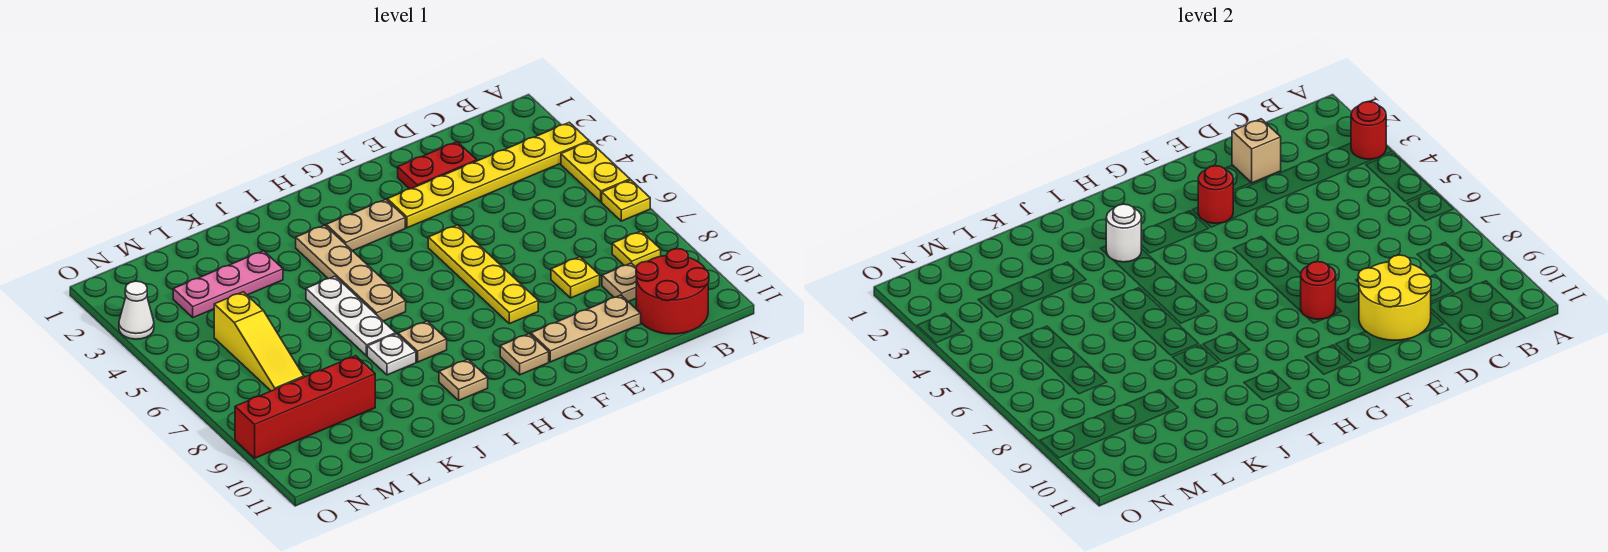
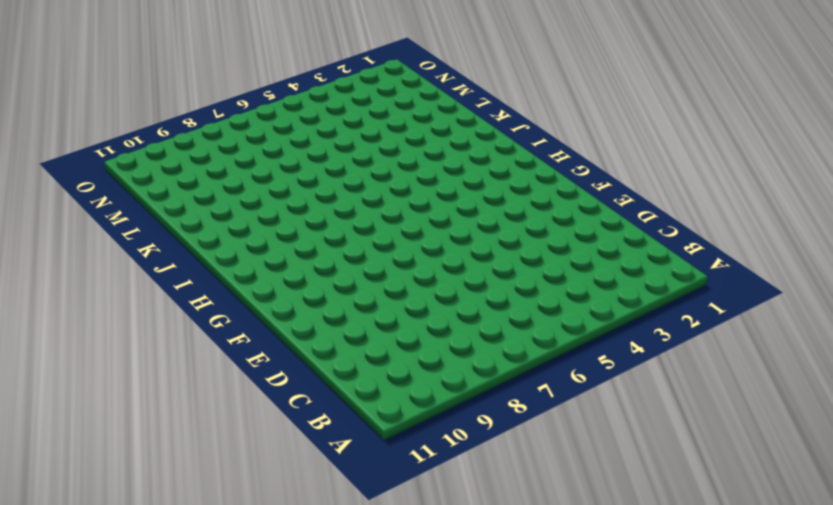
none -> yellow 1x6 plate [387,122,589,228]
none -> yellow 1x2 plate [561,142,630,202]
none -> yellow 1x1 plate [602,180,650,221]

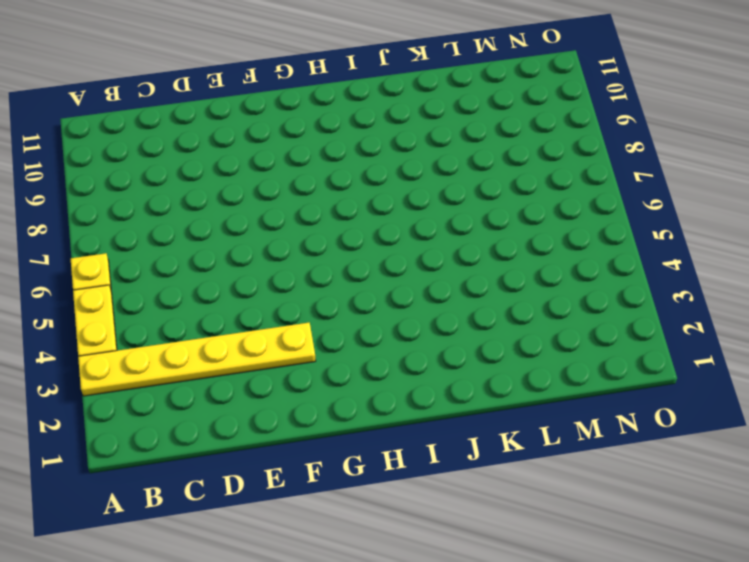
none -> yellow 1x1 plate [612,231,661,267]
none -> red 2x2 round brick [636,249,709,334]
none -> tan 1x1 plate [602,263,637,302]

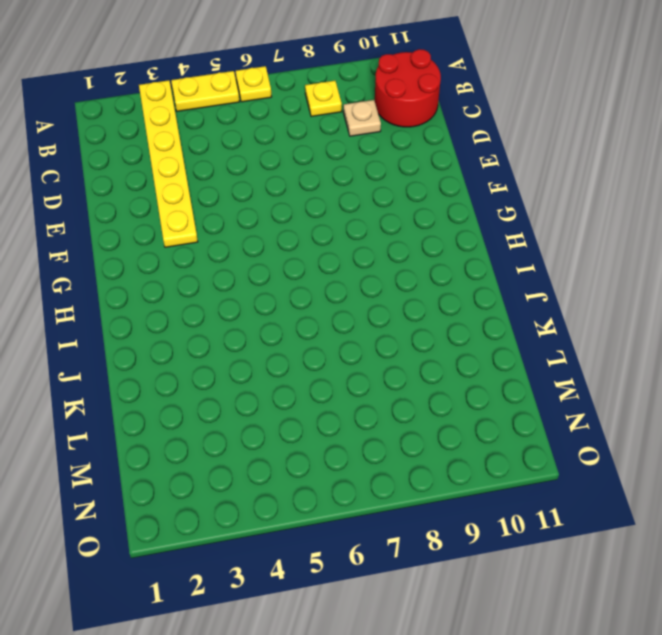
none -> red 1x2 plate [398,142,477,189]
none -> yellow 1x1 plate [551,257,600,298]
none -> tan 1x3 plate [531,295,641,362]

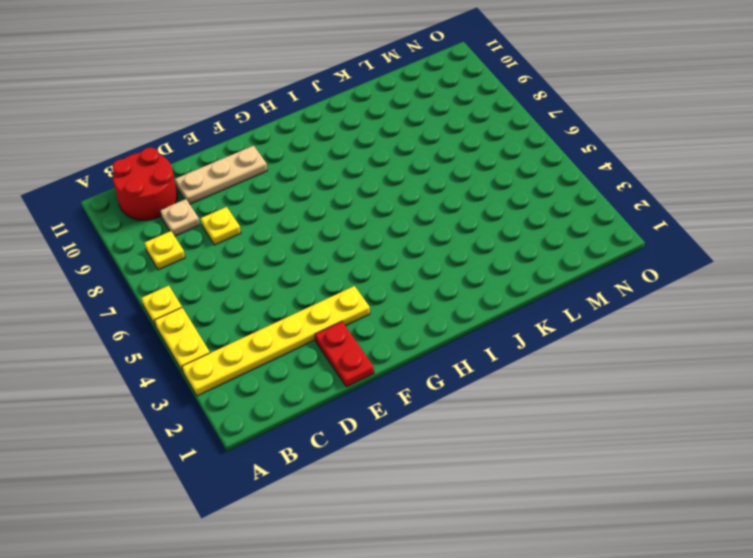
red 1x2 plate [315,321,374,387] -> red 1x2 plate turned to [398,142,477,189]
none -> yellow 1x4 plate [428,225,538,324]
none -> tan 1x2 plate [326,199,405,251]
none -> tan 1x1 plate [500,334,549,375]

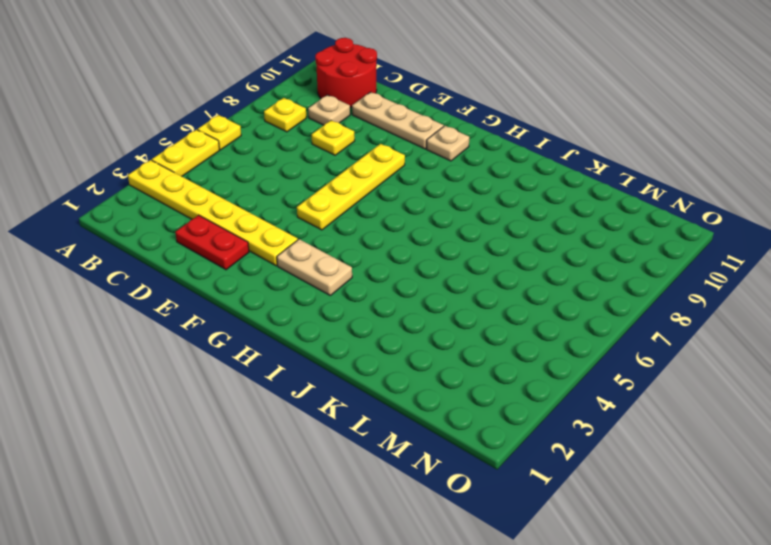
none -> tan 1x4 plate [296,225,406,321]
none -> tan 1x1 plate [398,321,447,362]
none -> tan 1x1 plate [439,359,488,400]

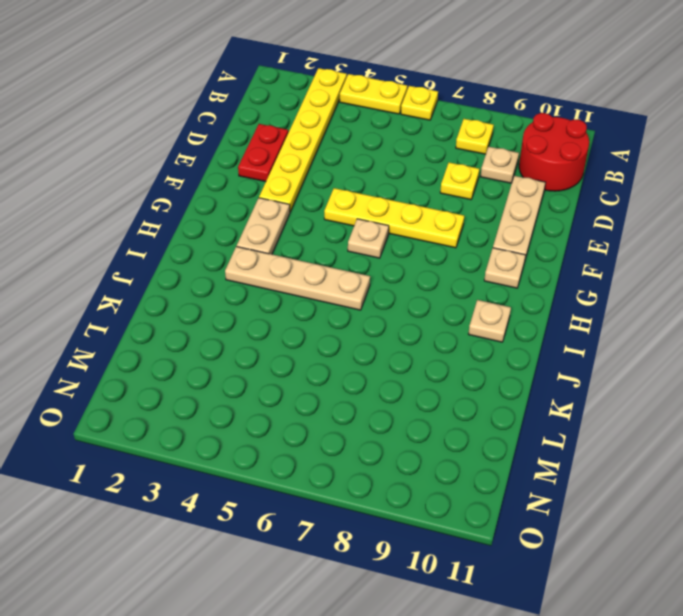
tan 1x1 plate [348,219,389,258] -> tan 1x1 plate moved to [398,321,447,362]
none -> white 1x3 plate [306,276,396,356]
none -> white 1x1 plate [367,334,416,375]
none -> pink 1x3 plate [173,251,283,318]

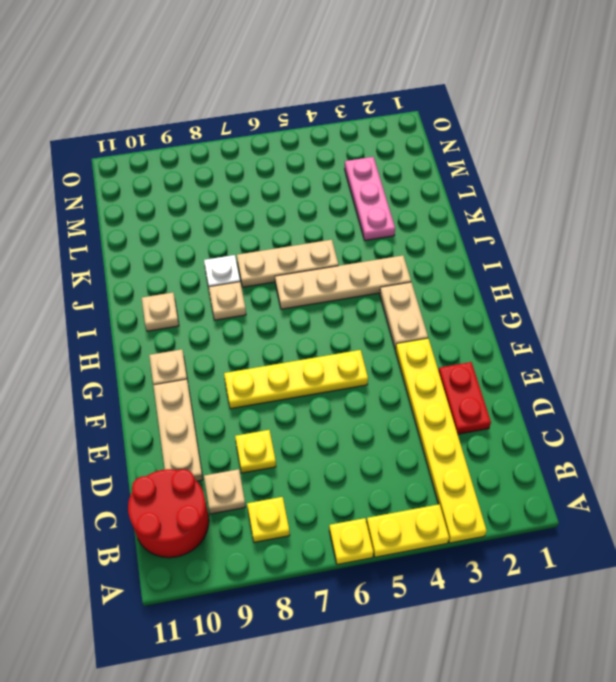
tan 1x3 plate [237,240,339,287] -> white 1x3 plate [306,276,396,356]
none -> red 1x4 brick [235,356,375,458]
none -> yellow 1x3 slope [214,292,304,391]
none -> white 1x1 cone [119,281,154,339]

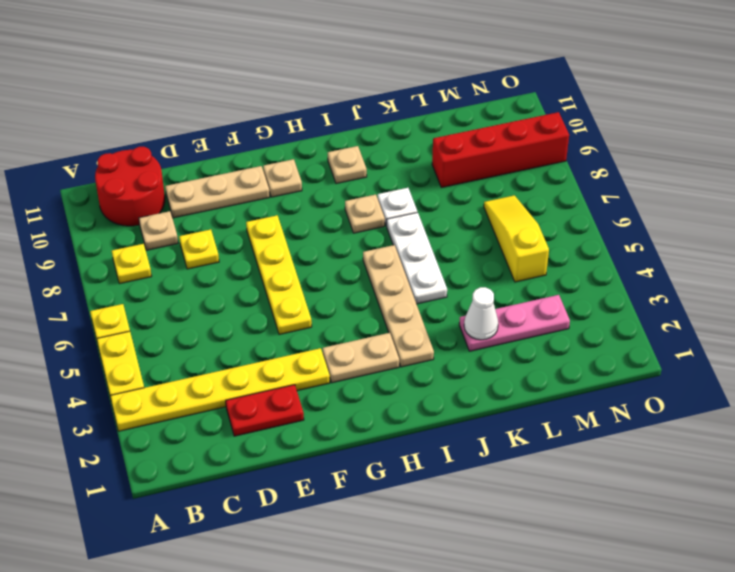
white 1x1 cone [464,287,498,340] -> white 1x1 cone moved to [119,281,154,339]
none -> red 1x1 round brick [1351,102,1386,159]
none -> tan 1x1 brick [1232,119,1281,183]
none -> yellow 2x2 round brick [1358,255,1431,340]

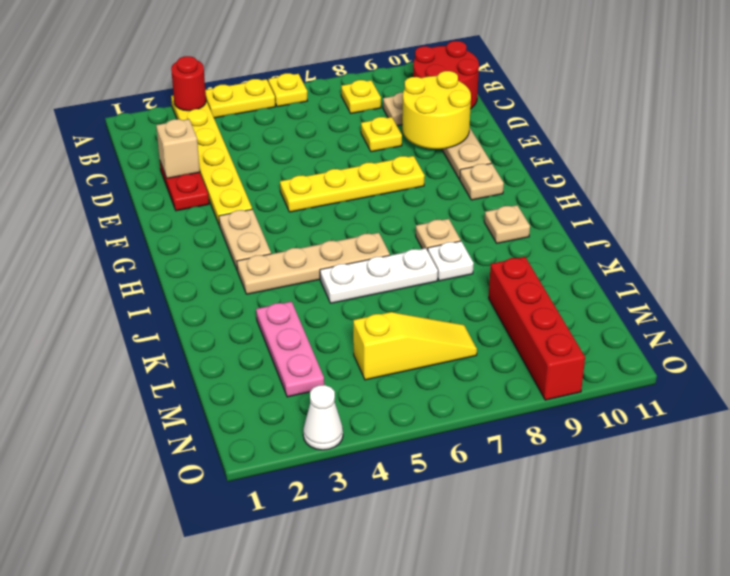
none -> red 1x1 round brick [1198,166,1233,223]
none -> red 1x1 round brick [1301,262,1336,319]
none -> white 1x1 round brick [1106,204,1141,262]

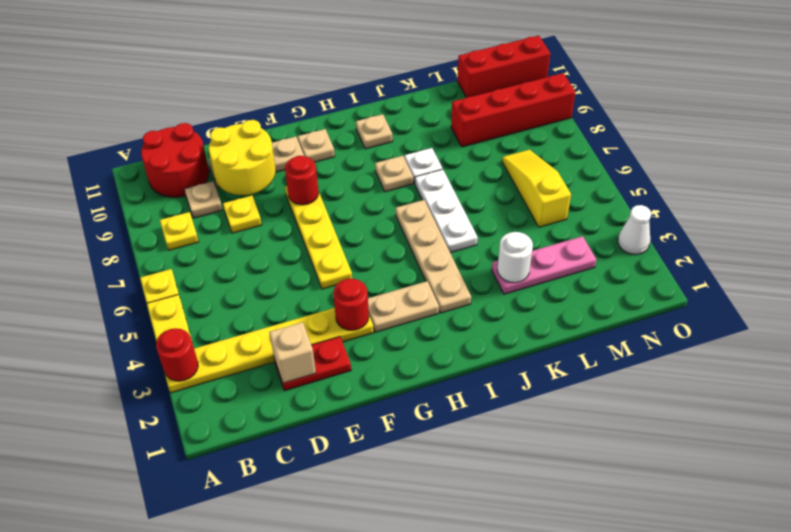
white 1x1 round brick [497,232,533,283] -> white 1x1 round brick moved to [1106,204,1141,262]
red 1x3 brick [457,36,550,98] -> none

